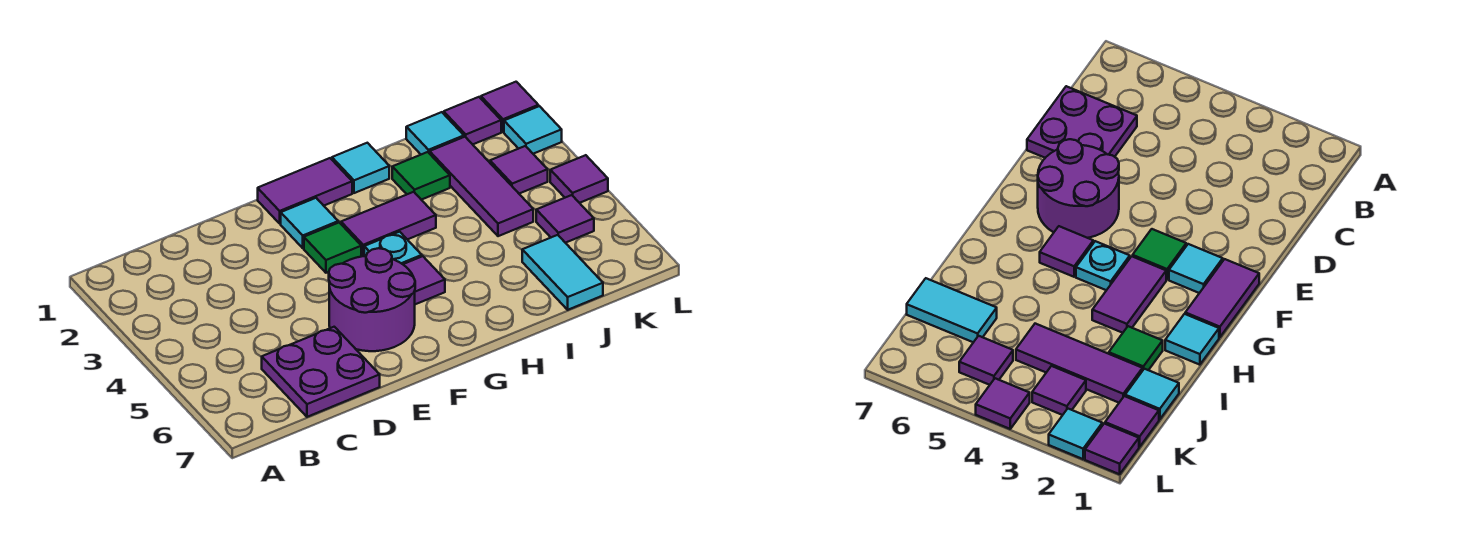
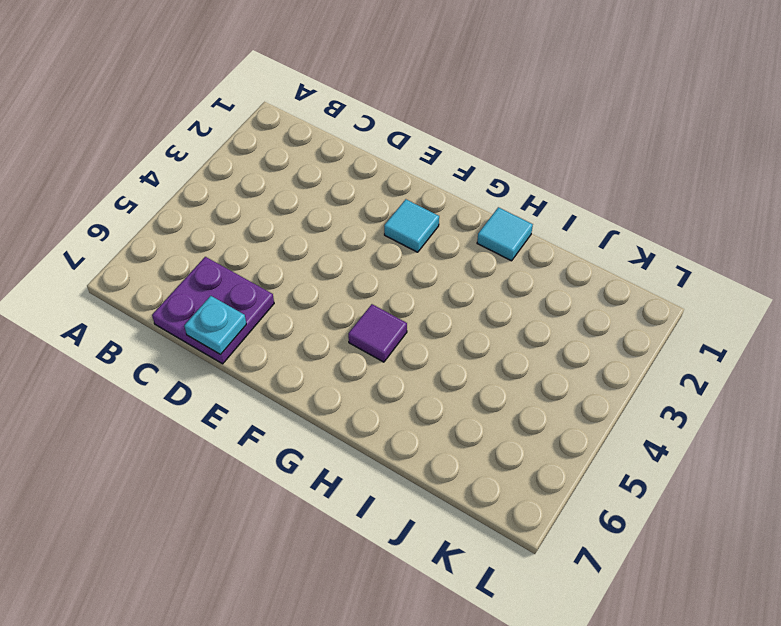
cyan 1x1 plate [184,296,246,355] -> cyan 1x1 plate moved to [364,232,422,264]
none -> purple 2x2 round brick [329,248,415,351]
none -> purple 1x2 tile [258,158,352,224]
none -> green 1x1 tile [304,222,361,273]

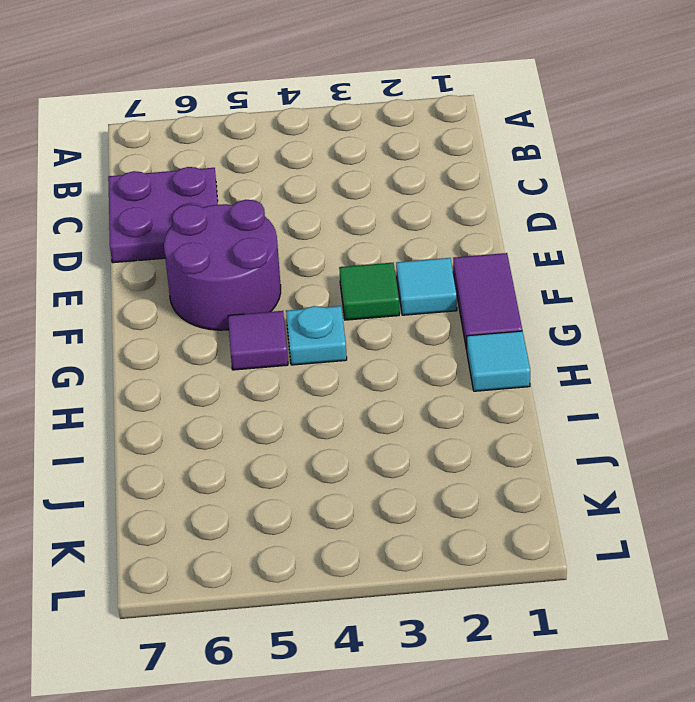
none -> purple 1x2 tile [341,192,436,256]
none -> green 1x1 tile [392,152,450,200]
none -> cyan 1x1 tile [406,112,464,154]

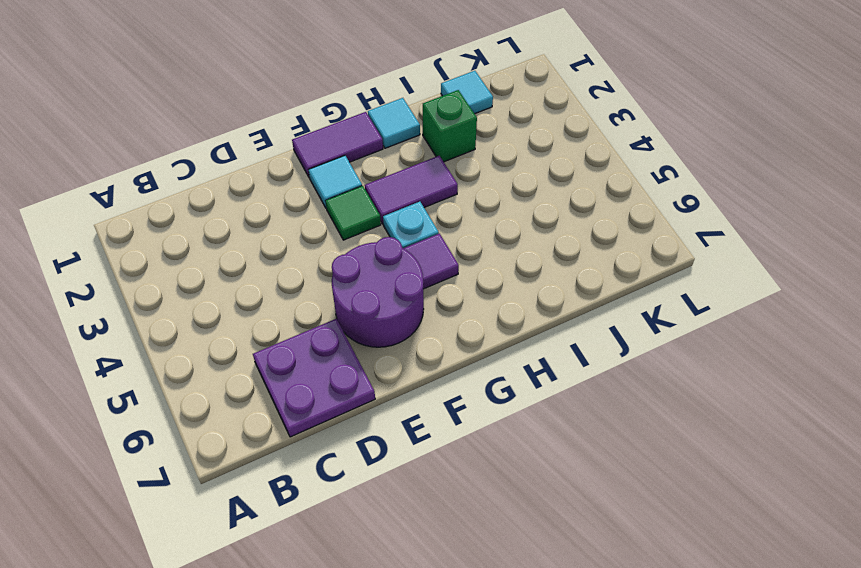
green 1x1 brick [423,90,477,162] -> green 1x1 tile [392,152,450,200]
none -> purple 1x3 tile [430,137,533,236]
none -> cyan 1x2 tile [522,235,603,310]
none -> purple 1x1 tile [444,97,501,144]

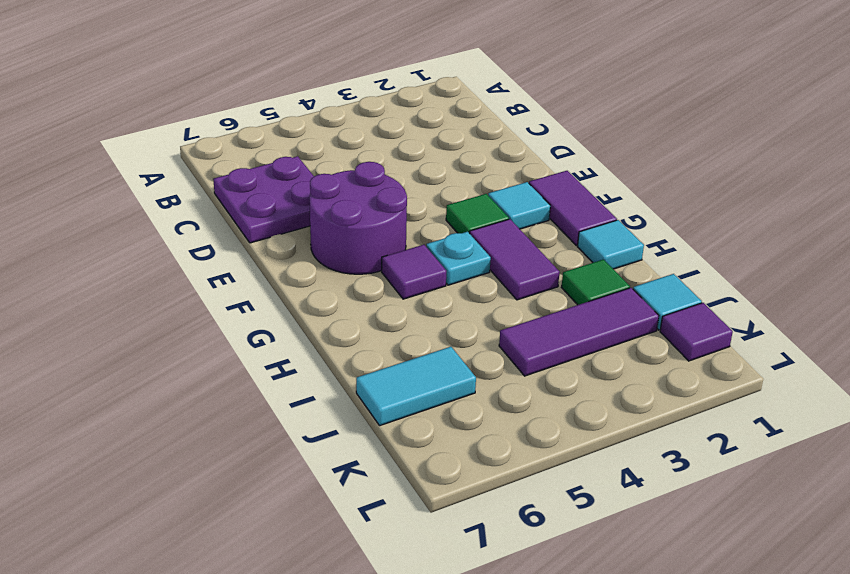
none -> purple 1x1 tile [490,146,548,194]
none -> purple 1x1 tile [536,195,594,243]
none -> purple 1x1 tile [481,82,538,132]

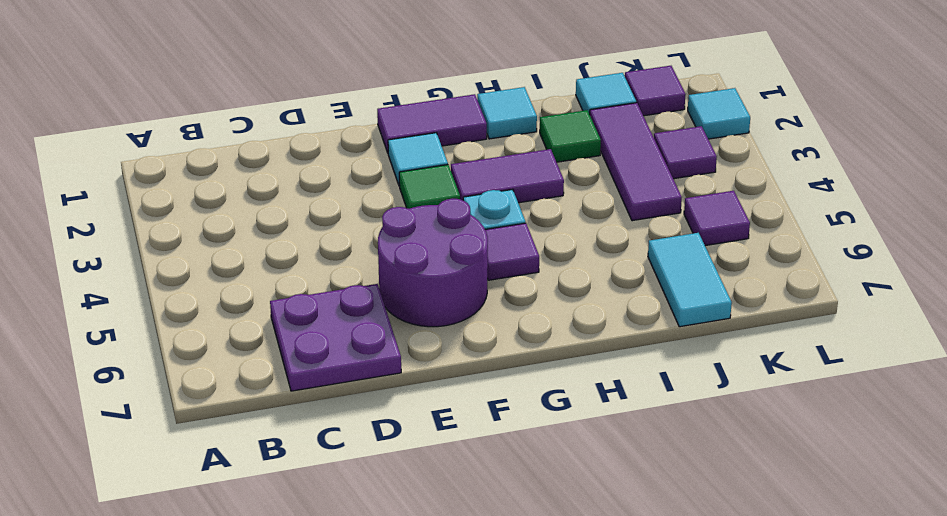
none -> purple 1x1 tile [481,82,538,132]
none -> purple 1x1 tile [550,155,608,203]

